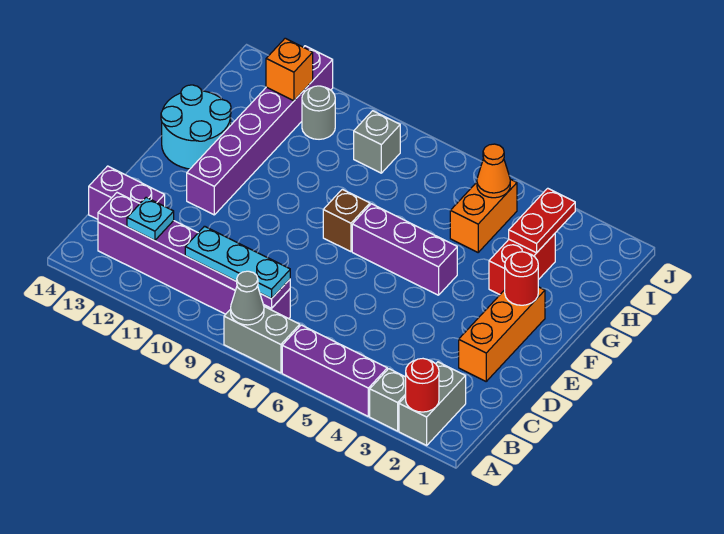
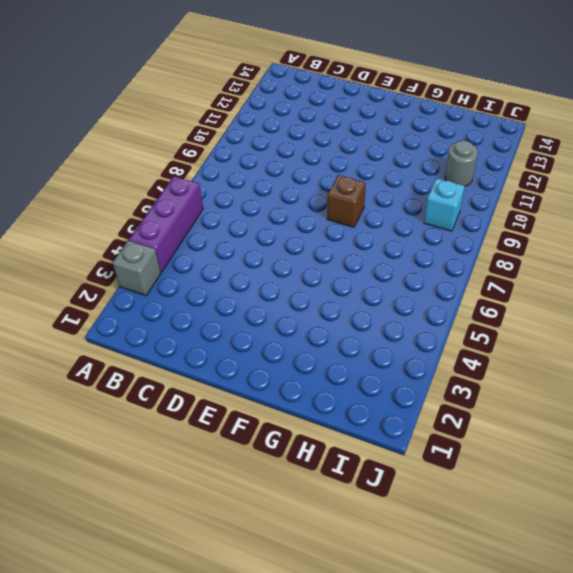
cyan 1x1 brick [424,178,465,231] -> grey 1x1 brick [354,111,400,173]
none -> grey 1x2 brick [399,362,466,445]
none -> grey 1x2 brick [224,307,300,373]
none -> purple 1x6 brick [98,222,290,319]

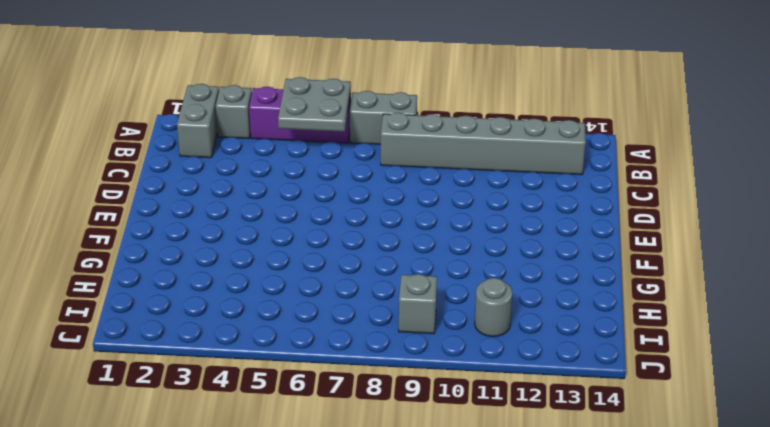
grey 2x2 plate [278,77,351,132] -> none
grey 1x6 brick [381,113,586,175] -> purple 1x6 brick [98,222,290,319]
none -> purple 1x2 brick [89,166,165,219]
none -> orange 1x3 brick [459,287,545,381]
none -> purple 1x6 brick [187,46,333,215]

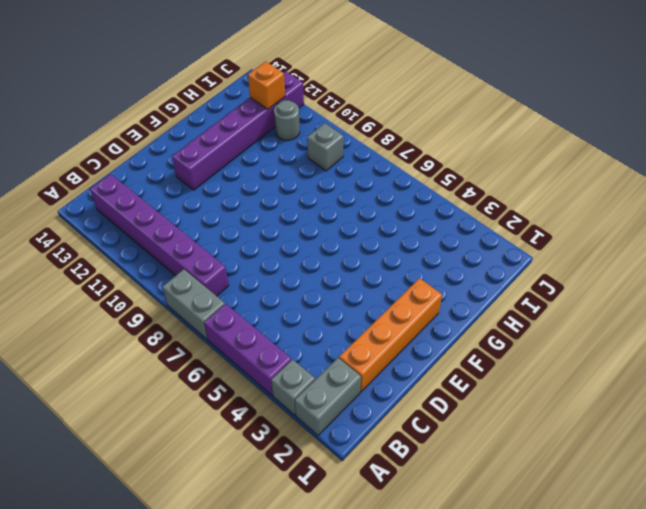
orange 1x4 brick [339,278,442,392] -> orange 1x3 brick [459,287,545,381]
none -> purple 1x2 brick [89,166,165,219]
none -> purple 1x3 brick [352,204,457,295]
none -> brown 1x1 brick [323,189,370,252]

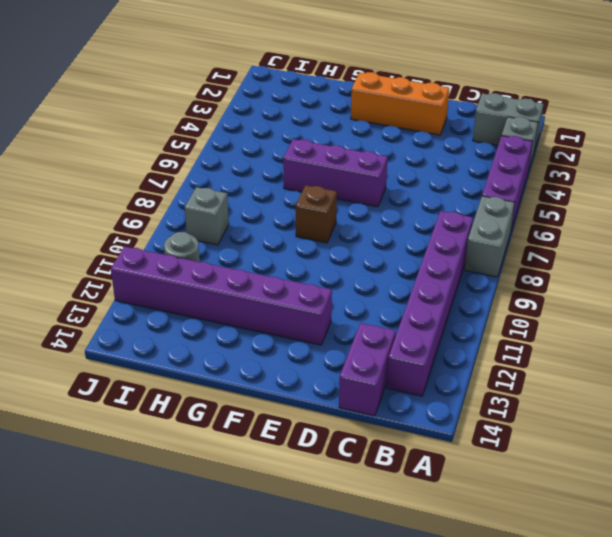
purple 1x3 brick [283,139,388,207] -> purple 1x3 brick turned to [352,204,457,295]
none -> cyan 2x2 round brick [161,85,231,169]
none -> red 1x2 brick [489,234,555,295]
none -> orange 1x2 brick [450,179,517,252]

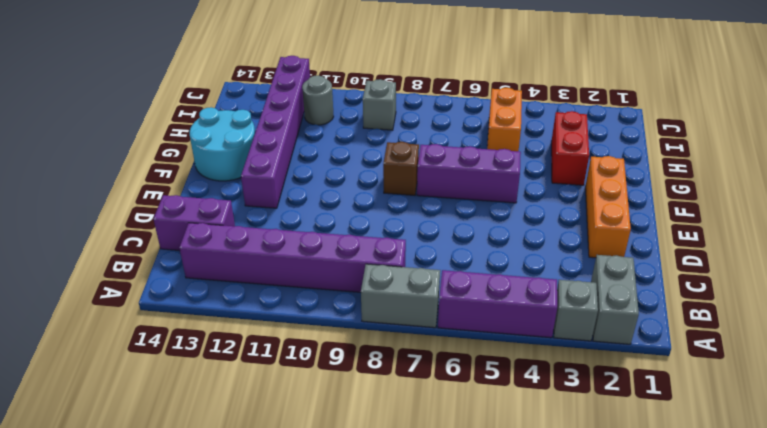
none -> red 1x1 round brick [406,359,439,412]
none -> grey 1x1 cone [231,271,264,325]
none -> purple 1x6 plate [98,193,290,308]

